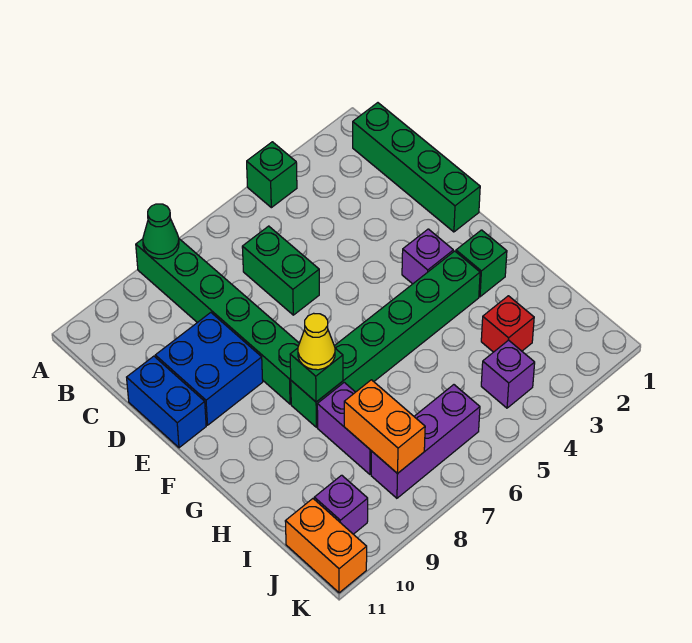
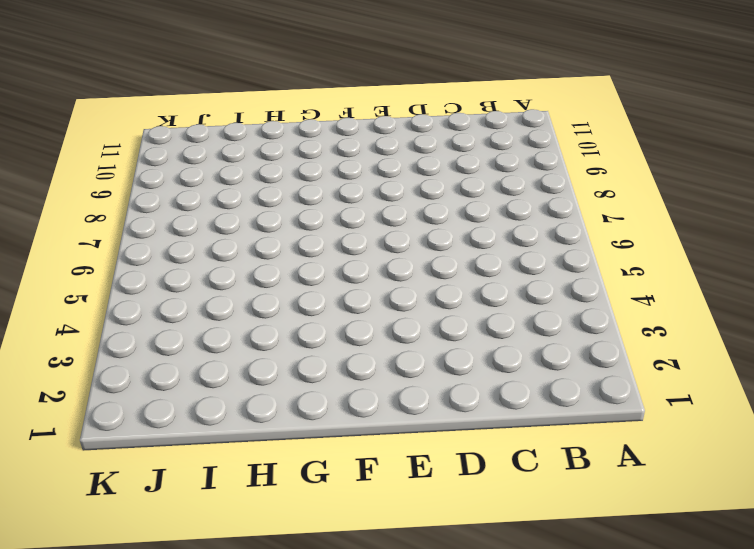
none -> green 1x1 brick [247,142,297,208]
none -> green 1x6 brick [136,239,299,404]
none -> green 1x4 brick [353,103,480,232]

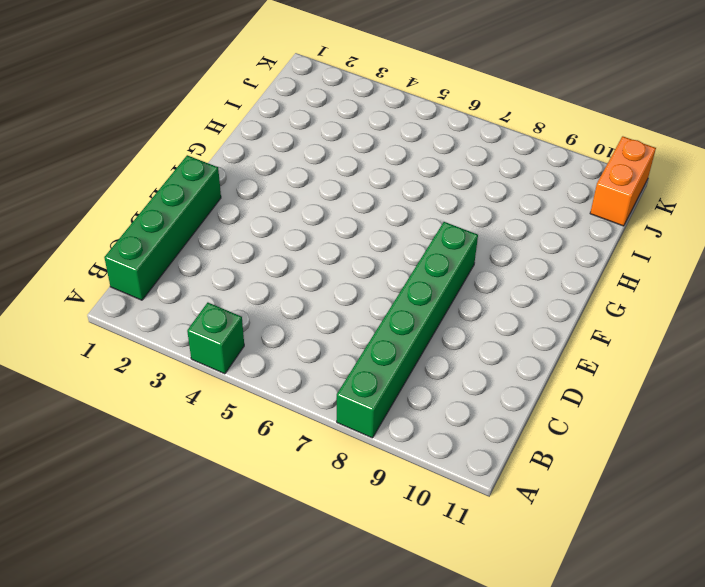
none -> green 1x2 brick [242,226,319,315]
none -> blue 2x2 brick [155,313,263,425]
none -> blue 1x2 brick [127,356,206,448]

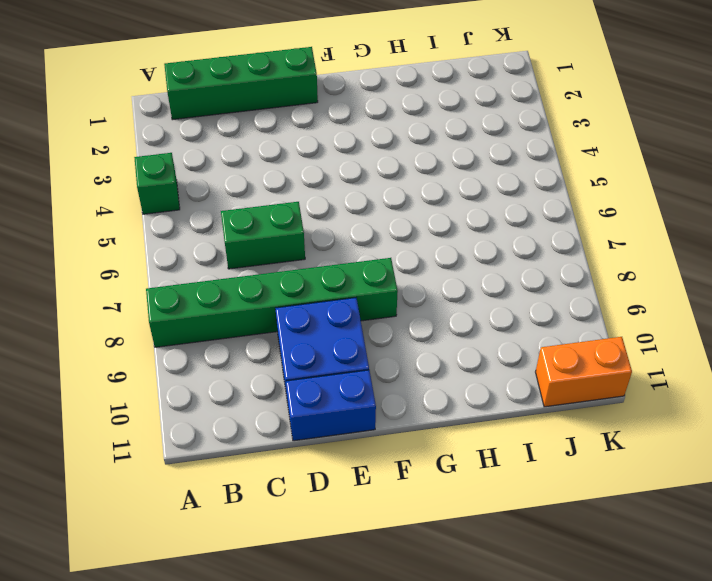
none -> purple 1x1 brick [402,229,453,284]
none -> green 1x1 brick [456,230,507,297]
none -> green 1x6 brick [291,251,480,427]

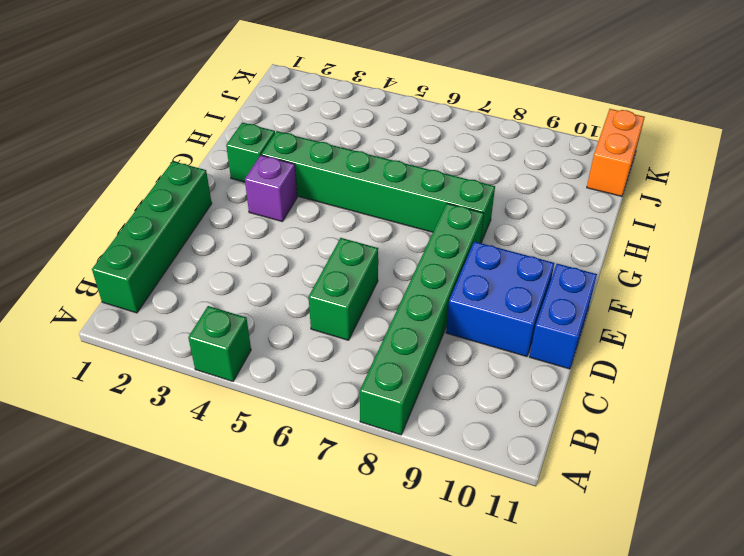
none -> purple 1x2 brick [317,382,371,474]
none -> red 1x1 brick [481,296,534,352]
none -> purple 1x1 brick [481,340,535,408]

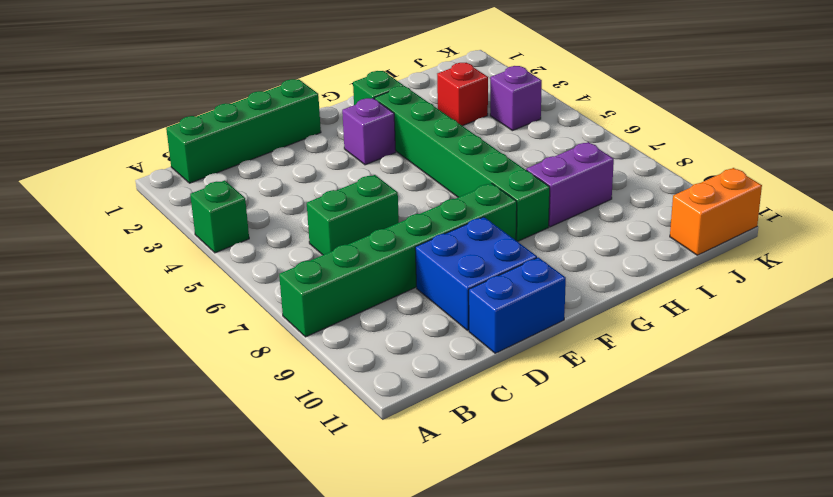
none -> purple 1x3 brick [371,385,480,498]
none -> purple 1x1 brick [314,475,368,534]
none -> green 1x1 cone [143,204,179,259]

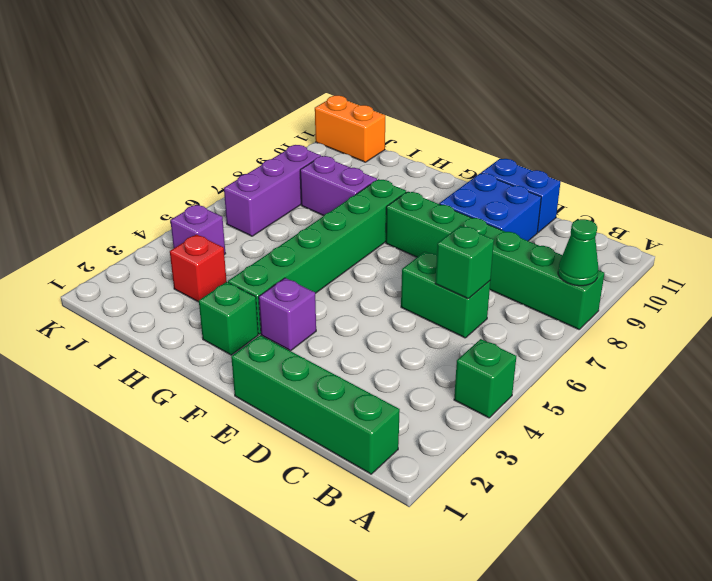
green 1x1 brick [435,226,494,299] -> green 1x1 brick moved to [290,348,343,402]
none -> purple 1x1 brick [314,475,368,534]
none -> orange 1x2 brick [344,380,425,474]
none -> yellow 1x1 cone [298,313,335,370]

